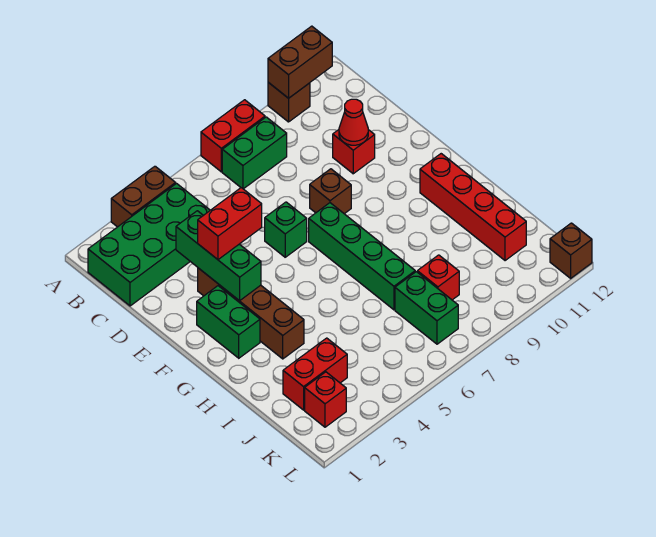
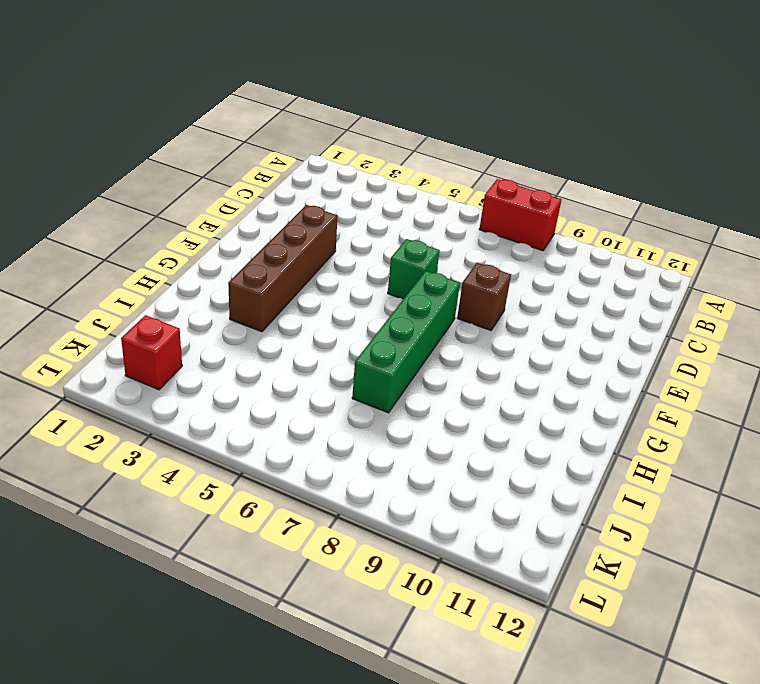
none -> brown 1x2 brick [111,166,176,227]
none -> brown 1x1 brick [268,82,310,122]
none -> green 2x4 brick [88,184,210,306]

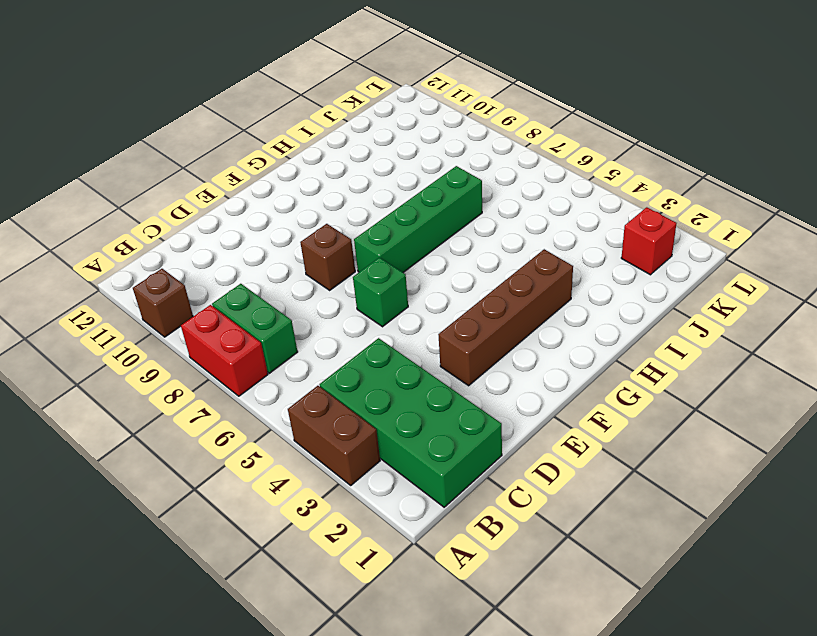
none -> red 1x1 brick [333,130,375,174]
none -> green 1x2 brick [197,286,260,358]
none -> red 1x4 brick [420,154,526,261]

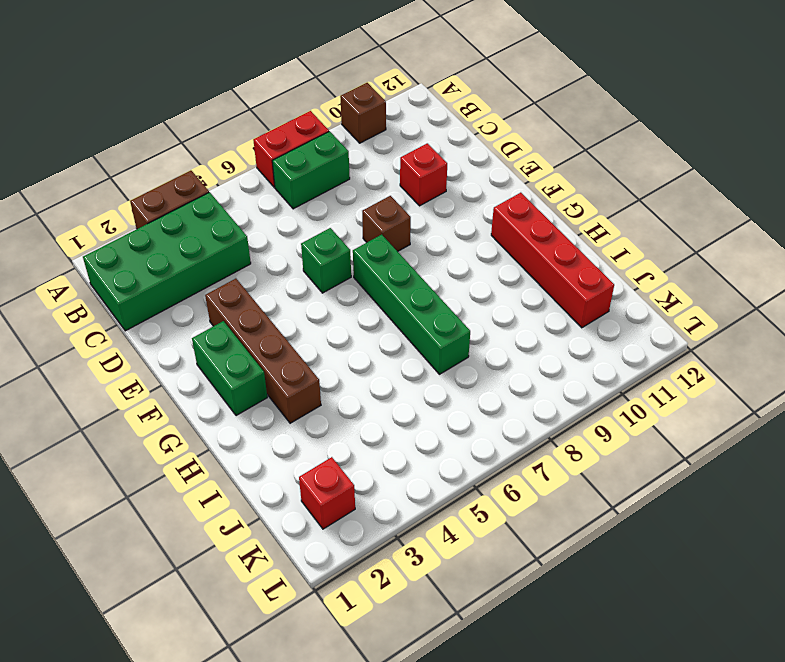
none -> red 1x2 brick [283,338,347,410]
none -> green 1x2 brick [395,272,458,344]
none -> red 1x1 brick [417,255,459,300]

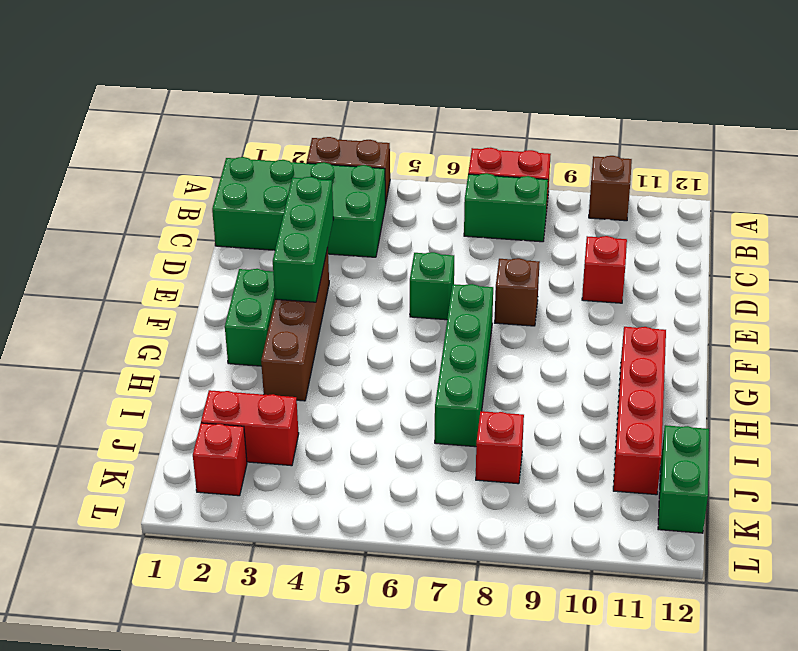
green 1x2 brick [658,425,709,533] -> green 1x2 brick moved to [395,272,458,344]
none -> brown 1x1 brick [550,223,592,278]
none -> brown 1x2 brick [268,26,332,98]
none -> red 1x1 cone [339,99,368,145]

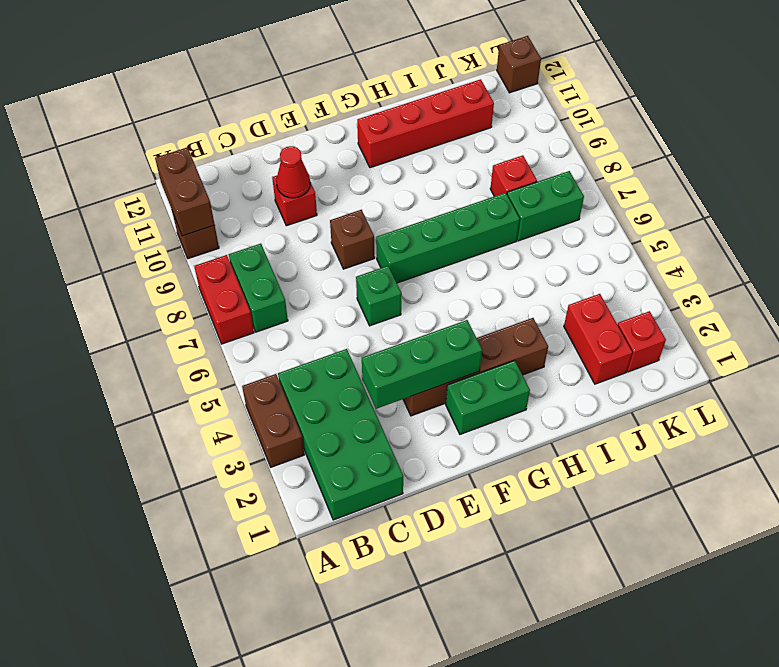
none -> red 1x2 brick [198,188,262,260]

